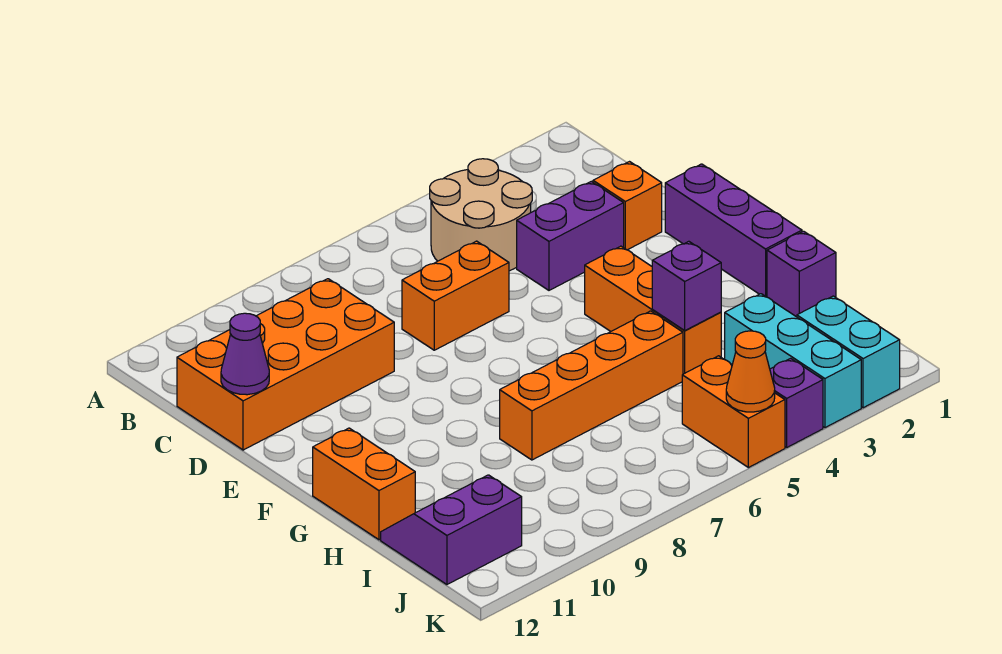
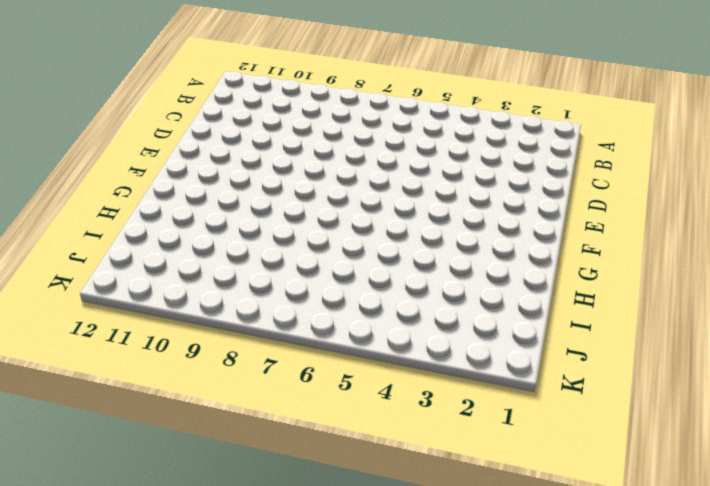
none -> tan 2x2 round brick [430,159,532,271]
none -> orange 2x4 brick [177,279,394,450]
none -> orange 1x1 brick [593,162,662,250]

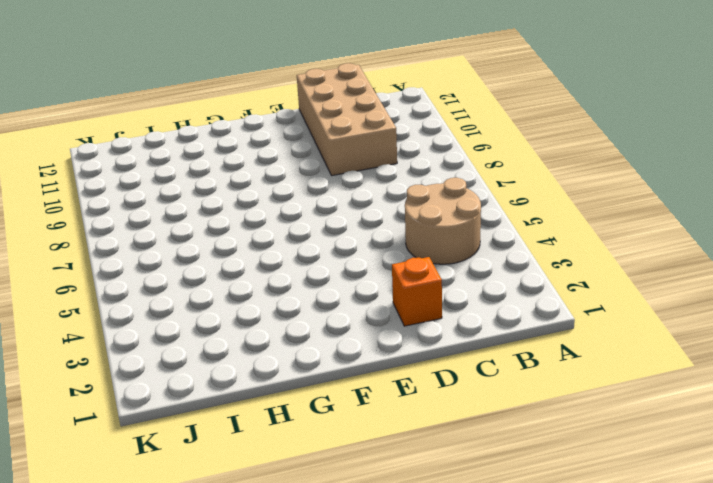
tan 2x4 brick [297,63,397,176] -> orange 2x4 brick [177,279,394,450]
none -> purple 1x2 brick [517,181,624,290]
none -> orange 1x2 brick [402,241,509,350]
none -> purple 1x3 brick [665,164,802,297]

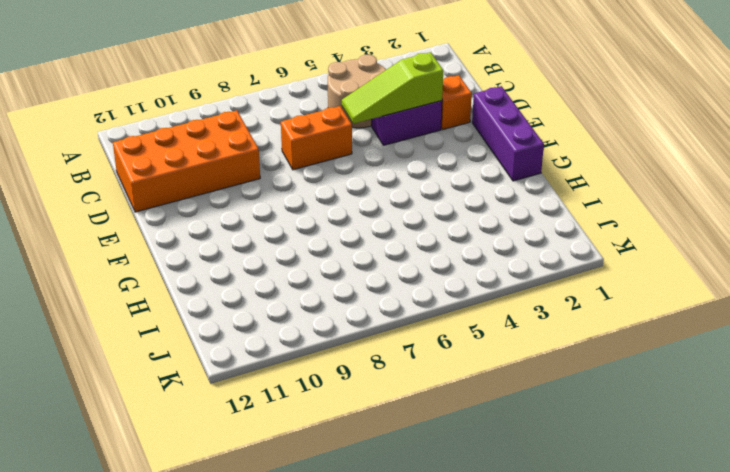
lime 1x3 slope [342,52,443,124] -> none
none -> orange 1x3 brick [585,246,721,374]
none -> orange 1x2 brick [313,428,415,540]
none -> purple 1x1 brick [767,231,836,317]

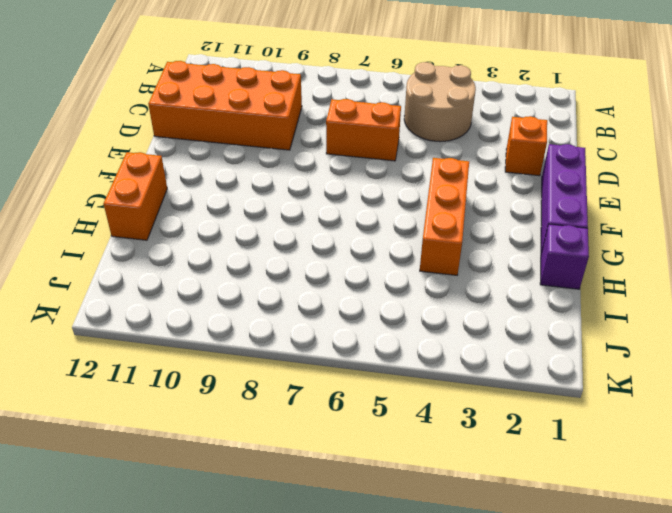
none -> purple 1x2 brick [517,181,624,290]
none -> orange 1x4 brick [500,311,683,460]
none -> cyan 1x3 brick [725,294,861,428]

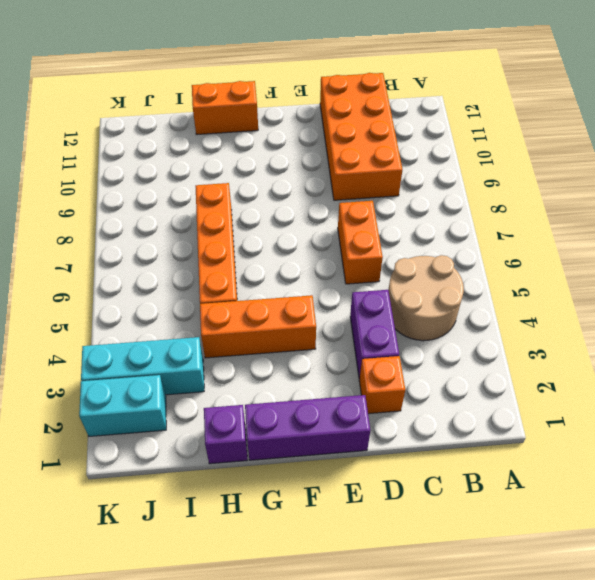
none -> purple 2x2 slope [381,475,522,585]
none -> orange 1x2 brick [682,356,785,468]
none -> purple 1x1 brick [770,358,823,447]

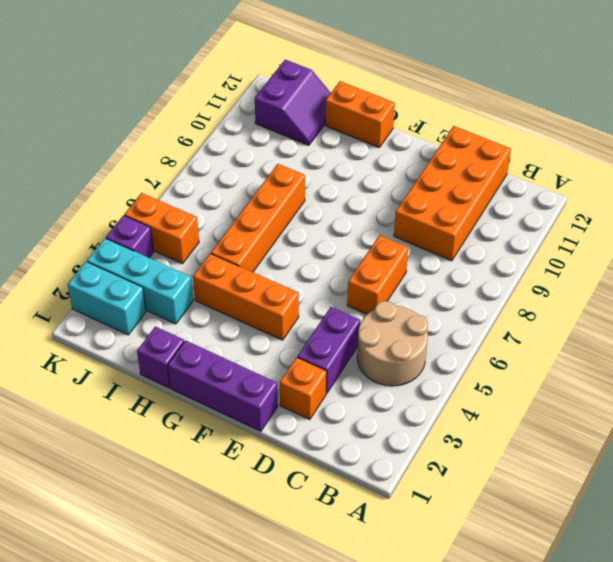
none -> purple 1x1 cone [221,313,269,395]
none -> purple 1x1 brick [652,241,721,330]
none -> orange 1x1 cone [726,331,775,412]

